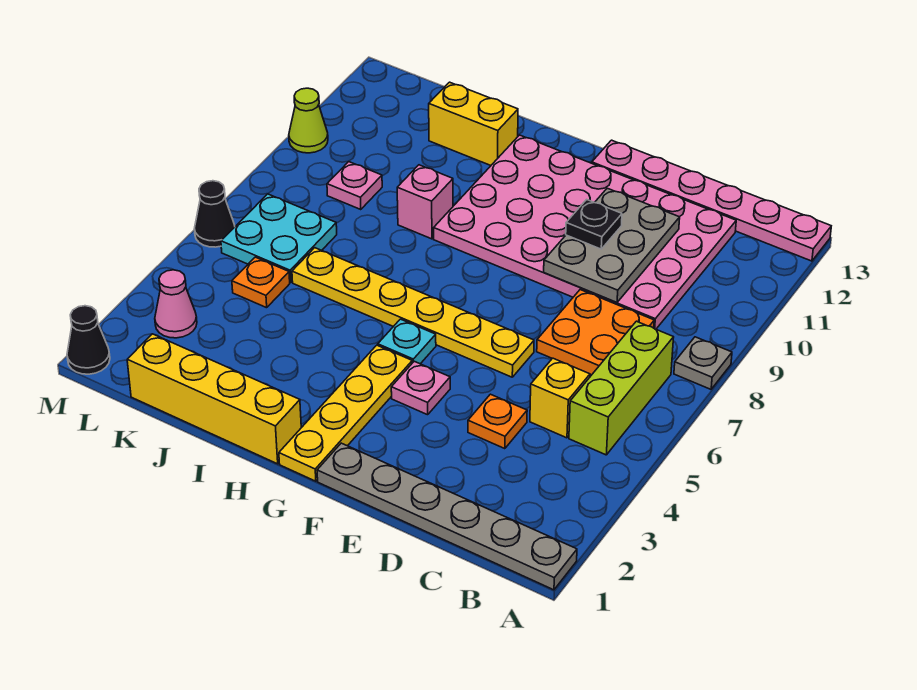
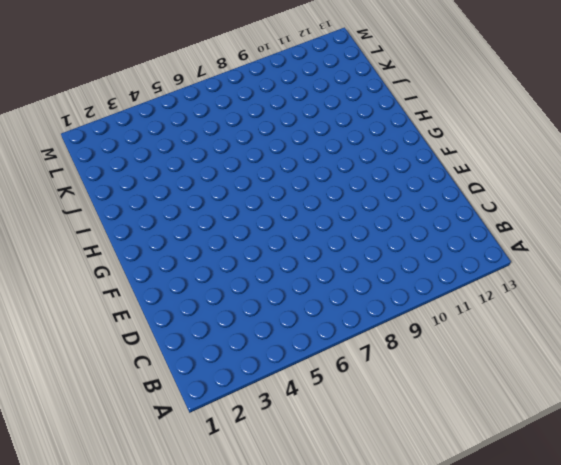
none -> grey 1x6 plate [317,443,577,590]
none -> grey 1x1 plate [674,337,732,389]
none -> pink 1x6 plate [592,140,831,261]

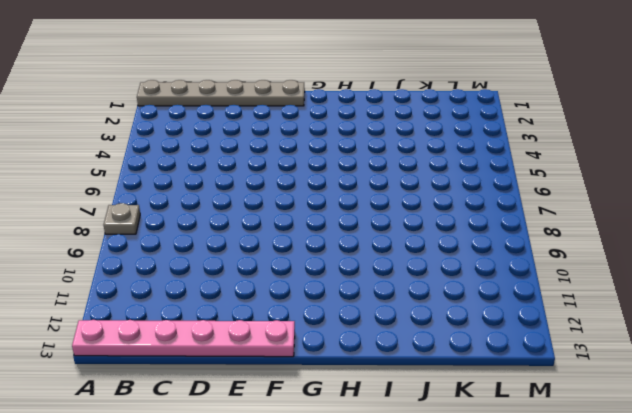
none -> lime 1x3 brick [569,321,674,455]
none -> yellow 1x1 brick [530,358,590,438]
none -> orange 2x2 plate [537,290,654,375]

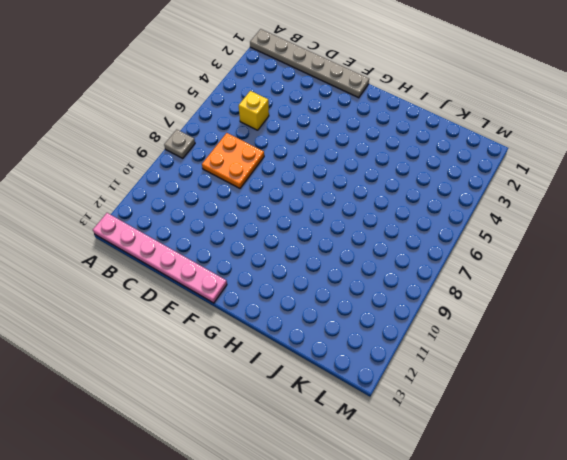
none -> lime 1x3 brick [569,321,674,455]
none -> pink 4x6 plate [434,135,736,329]
none -> orange 1x1 plate [468,394,527,449]

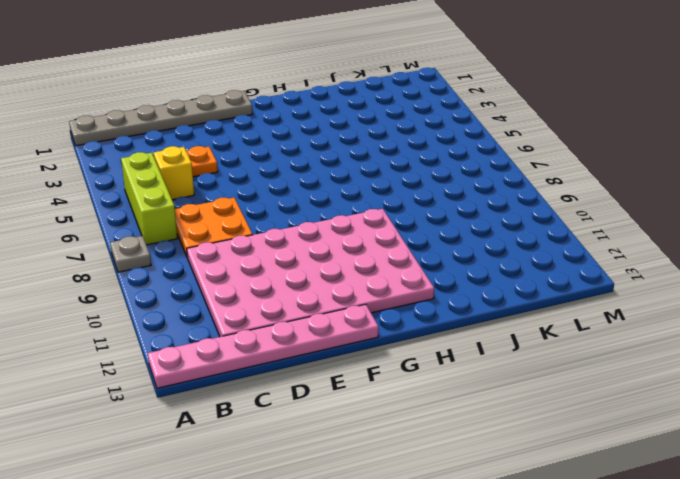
none -> yellow 1x6 plate [292,248,534,377]
none -> pink 1x1 plate [391,361,450,415]
none -> yellow 1x4 plate [279,345,412,481]

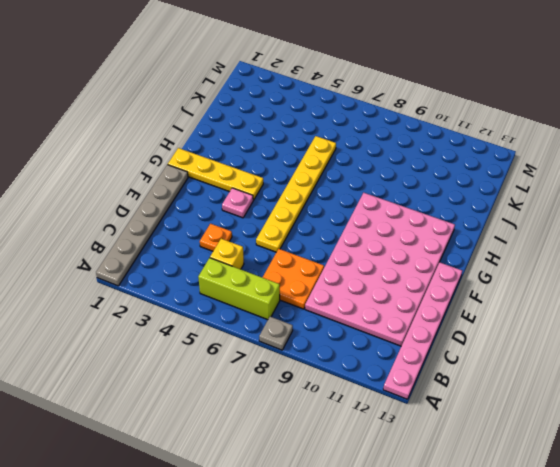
none -> cyan 1x1 plate [378,319,436,364]
none -> yellow 1x4 brick [127,334,301,464]
none -> pink 1x1 brick [397,165,453,239]

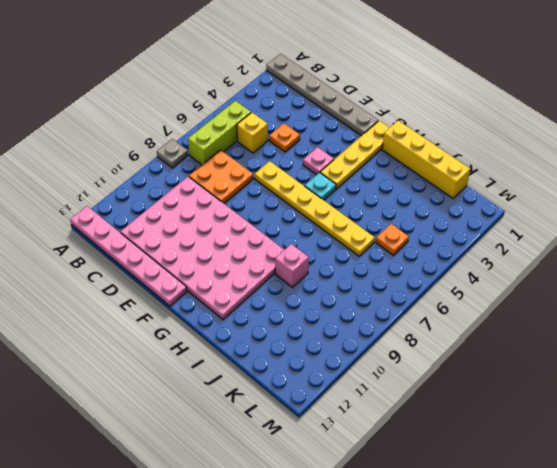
none -> yellow 1x2 brick [429,82,518,165]
none -> cyan 2x2 plate [221,194,337,282]
none -> pink 1x1 plate [327,162,382,210]

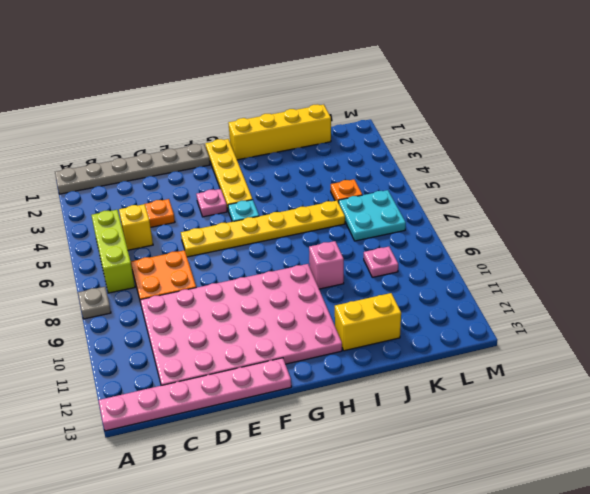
none -> pink 1x1 cone [155,270,197,338]
none -> black 1x1 cone [67,306,110,374]
none -> black 1x1 cone [194,181,235,247]

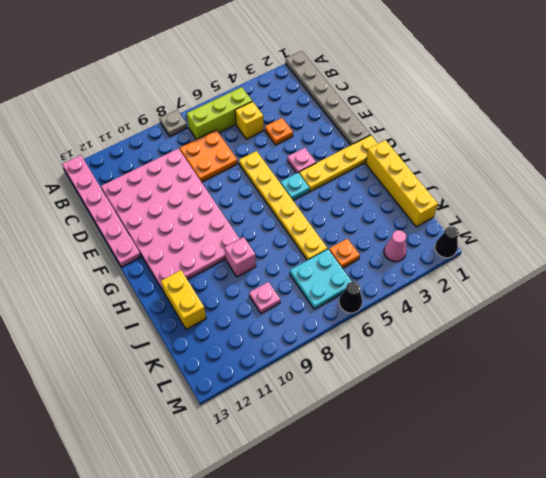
none -> lime 1x1 cone [289,88,328,153]
none -> grey 2x3 plate [544,188,680,303]
none -> black 1x1 plate [566,199,622,249]

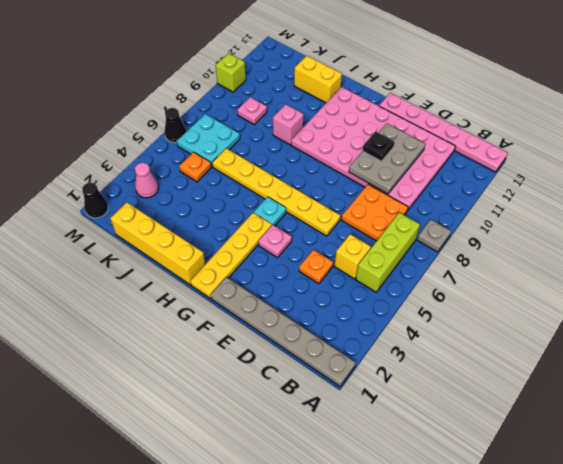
lime 1x1 brick [216,53,246,92] -> lime 1x1 cone [289,88,328,153]

